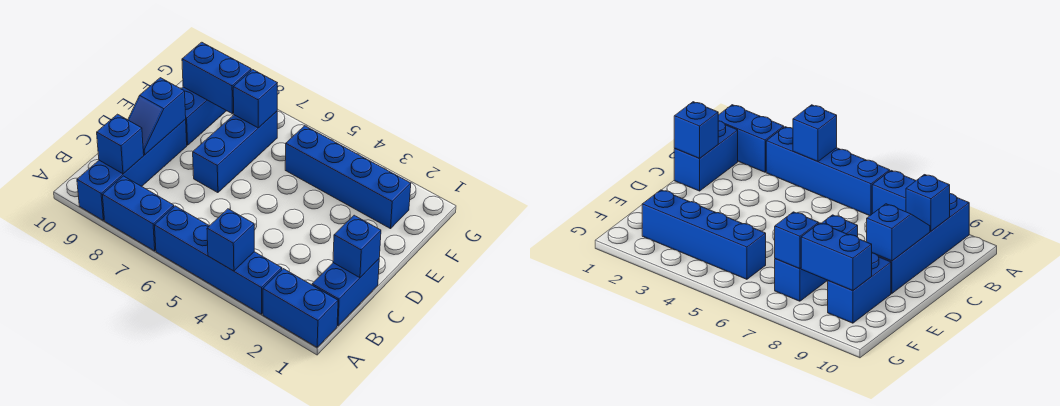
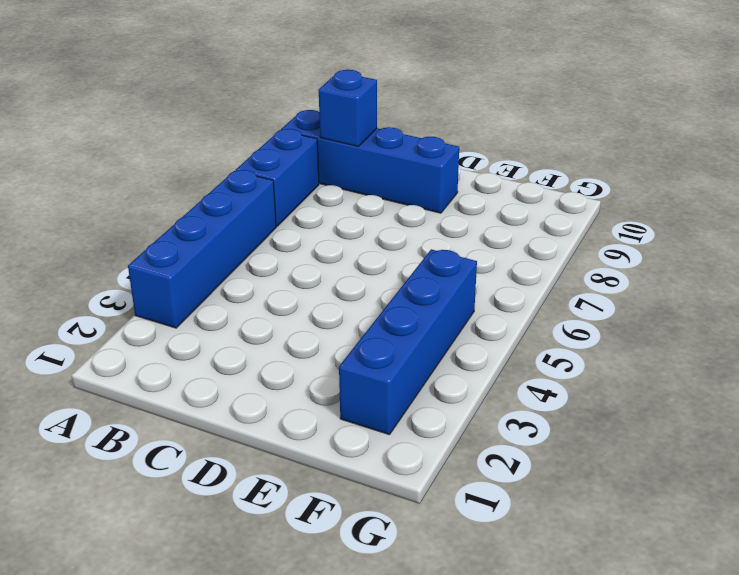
none -> blue 1x2 brick [263,269,338,347]
none -> blue 1x2 brick [312,259,379,326]
none -> blue 1x3 brick [193,111,277,193]

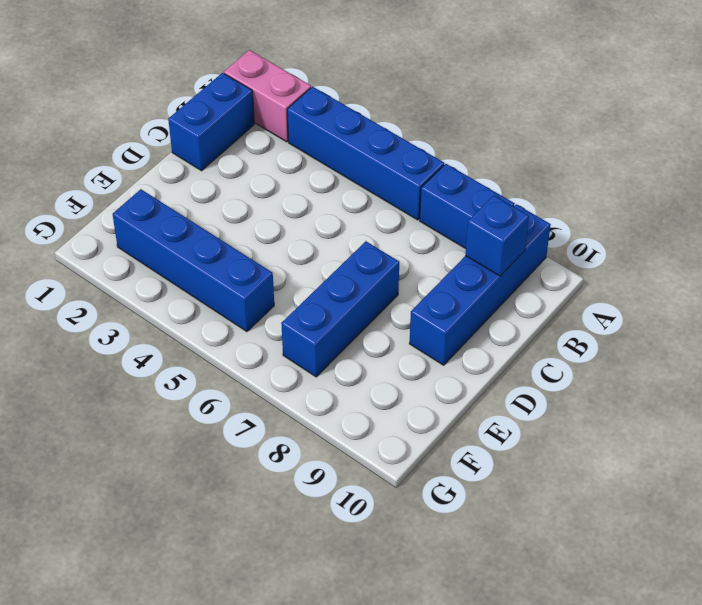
pink 1x2 brick [224,50,311,142] -> blue 1x2 brick [263,269,338,347]
none -> blue 1x2 brick [182,87,226,145]
none -> blue 1x1 brick [207,209,254,271]
none -> blue 1x1 brick [333,215,381,278]

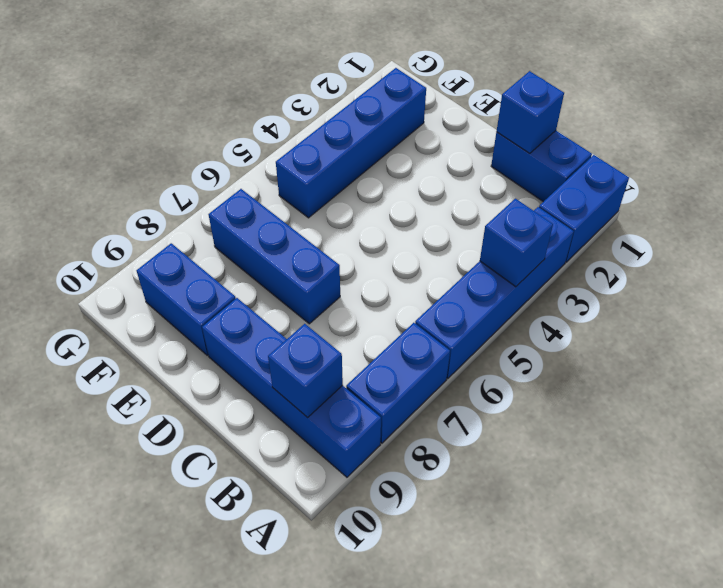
none -> blue 1x2 slope [128,78,186,155]
none -> blue 1x1 brick [233,70,277,128]
none -> blue 1x2 brick [182,42,251,114]

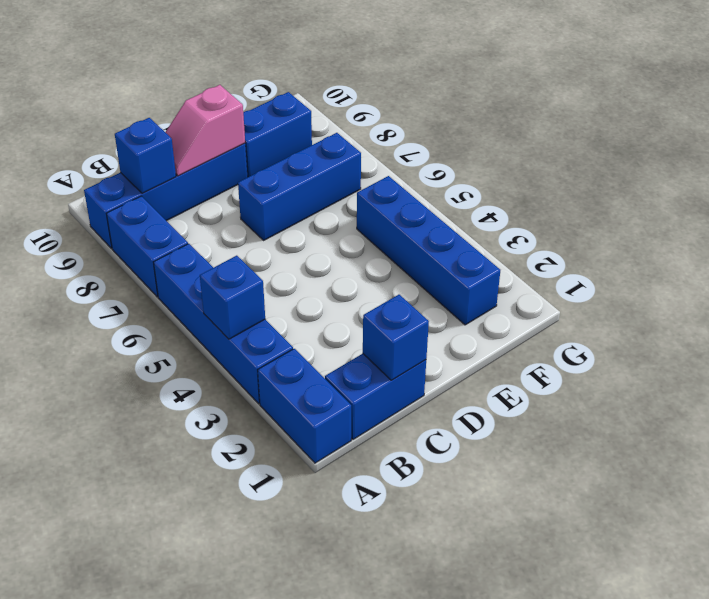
pink 1x2 slope [165,85,245,176] -> blue 1x2 slope [128,78,186,155]
none -> blue 1x1 brick [233,70,277,128]
none -> blue 1x2 brick [182,42,251,114]

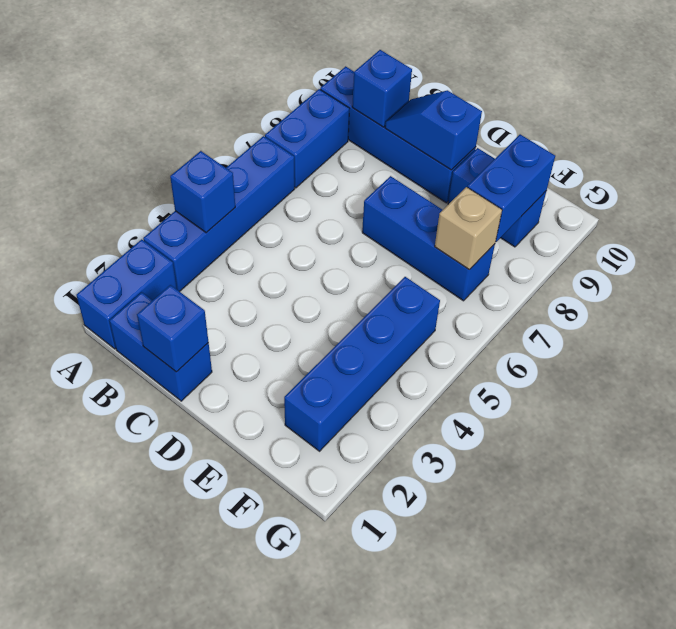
tan 1x1 brick [435,187,502,269] -> blue 1x1 brick [233,70,277,128]

